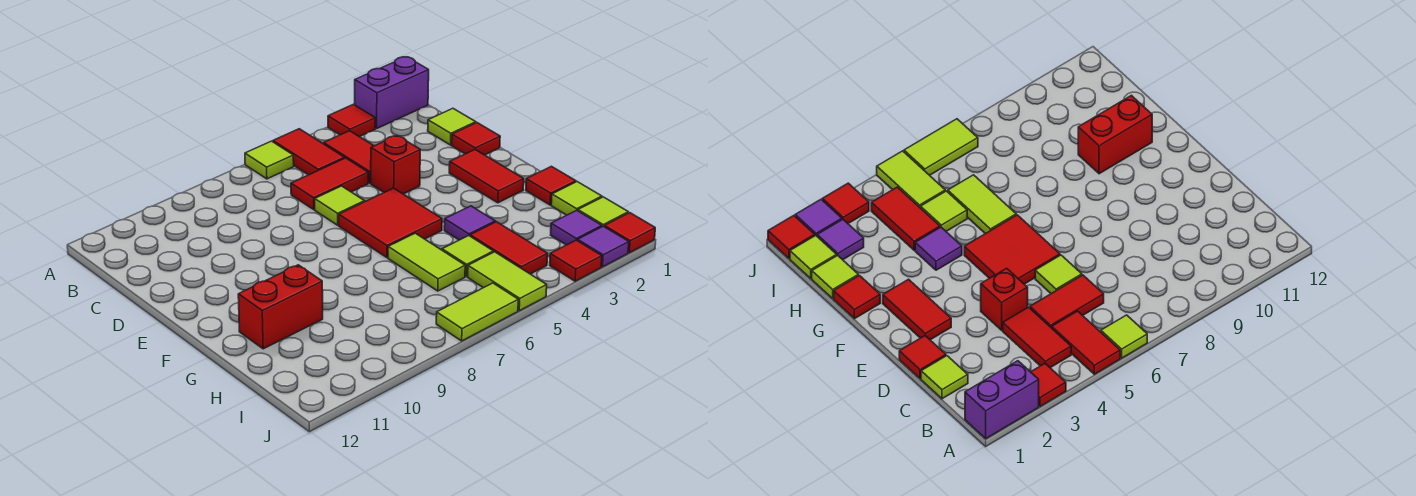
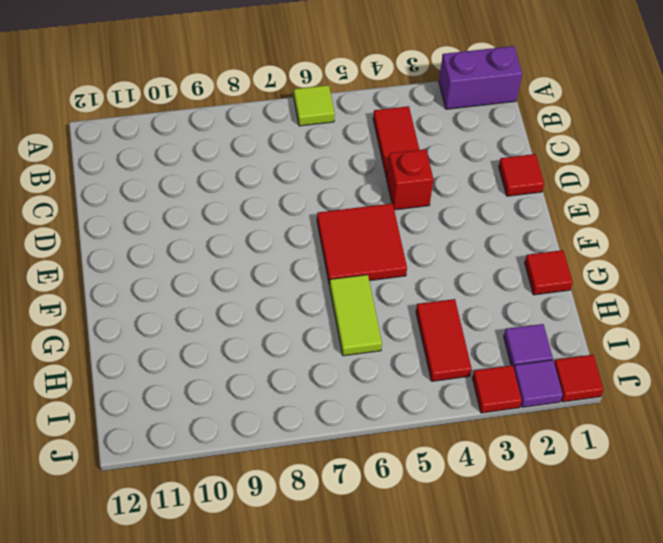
none -> red 1x1 tile [328,104,375,137]
none -> red 1x2 tile [273,129,345,175]
none -> lime 1x1 tile [428,108,476,145]

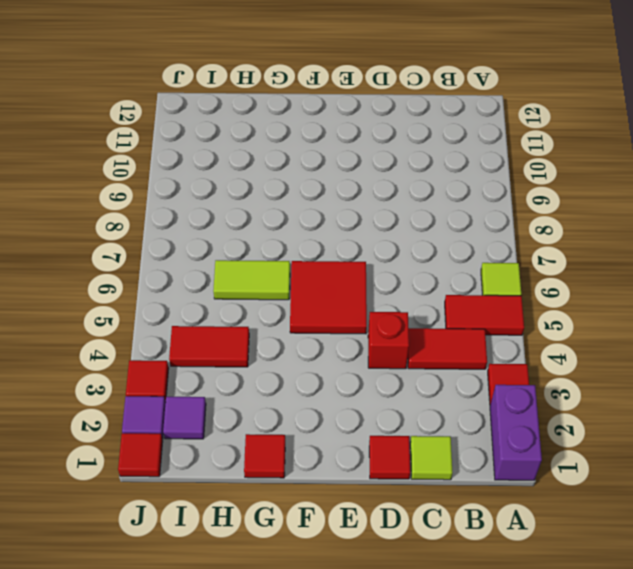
none -> red 1x2 tile [291,158,368,209]
none -> lime 1x1 tile [315,186,365,225]
none -> red 1x2 tile [449,150,524,203]

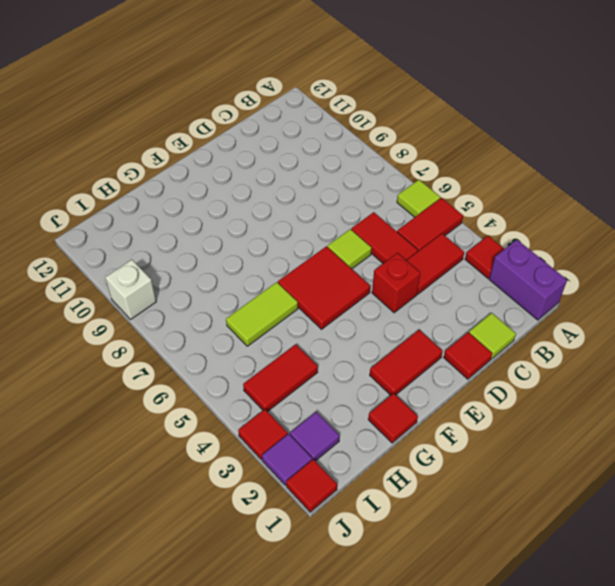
white 1x1 brick [105,260,156,320] -> none
none -> purple 1x1 tile [444,206,495,240]
none -> red 1x2 brick [238,265,323,349]
none -> lime 1x1 tile [551,182,602,215]

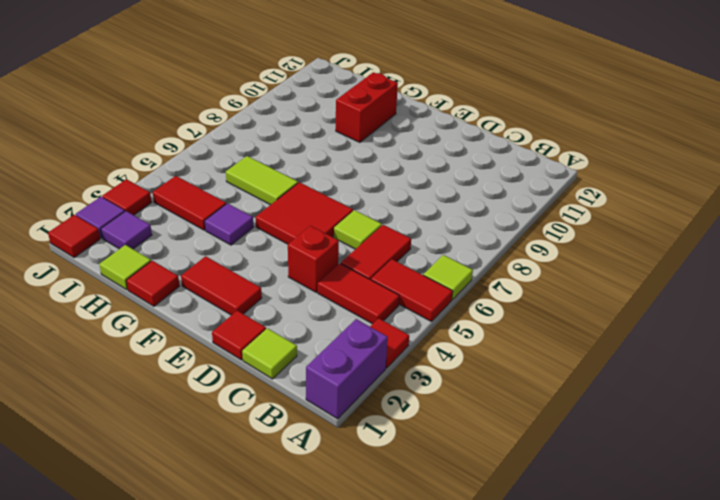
none -> lime 1x1 tile [442,236,493,277]
none -> lime 1x1 tile [578,197,628,227]
none -> lime 1x2 tile [468,252,547,311]

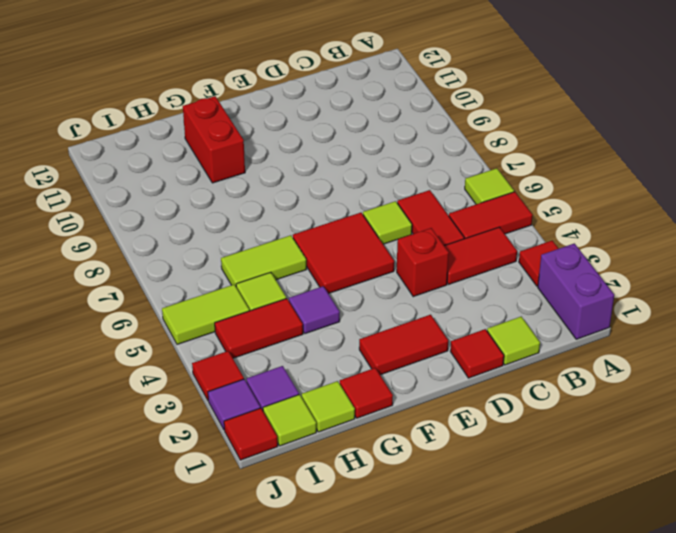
none -> lime 1x2 tile [436,283,518,341]

